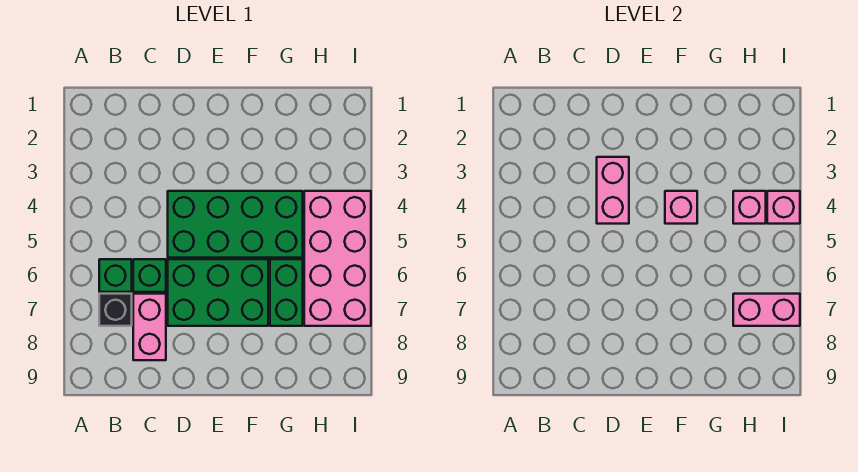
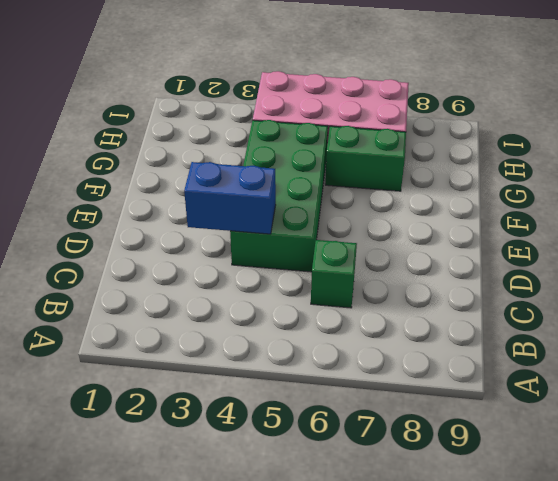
blue 1x2 brick [184,162,276,234] -> pink 1x2 brick [597,157,629,224]
none -> green 1x1 brick [99,259,132,292]
none -> black 1x1 brick [99,294,132,326]
none -> pink 1x2 brick [133,294,166,360]

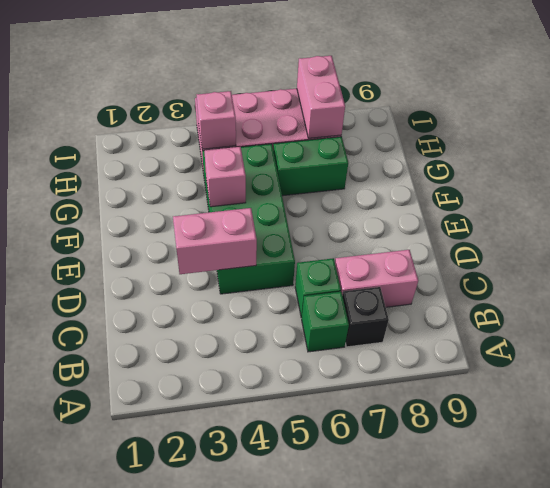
none -> green 2x3 brick [168,259,268,326]
none -> pink 1x1 brick [767,191,800,224]

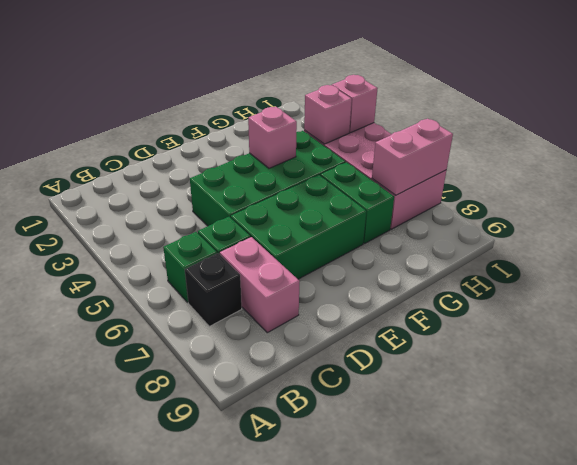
none -> pink 1x2 brick [597,157,629,224]

